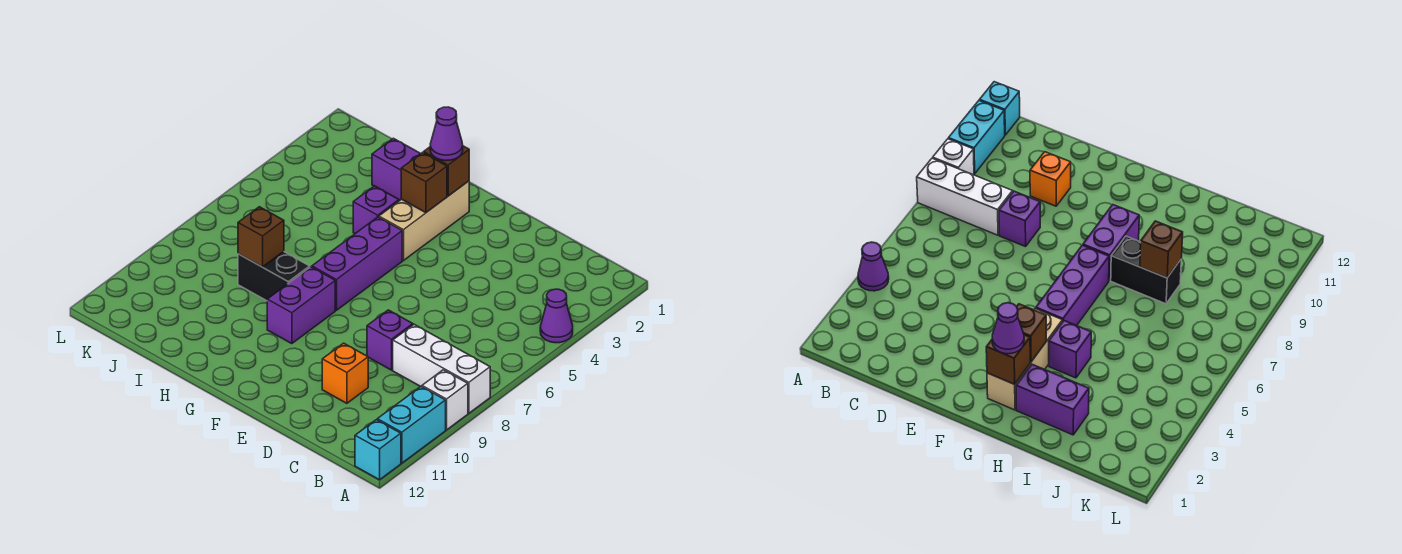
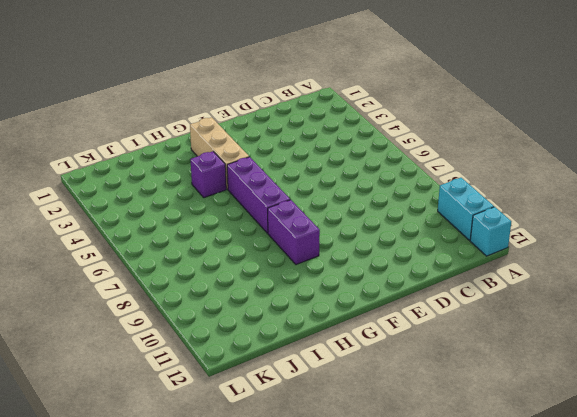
none -> purple 1x1 cone [540,289,573,343]
none -> white 1x3 brick [393,324,490,413]
none -> white 1x1 brick [422,370,468,430]

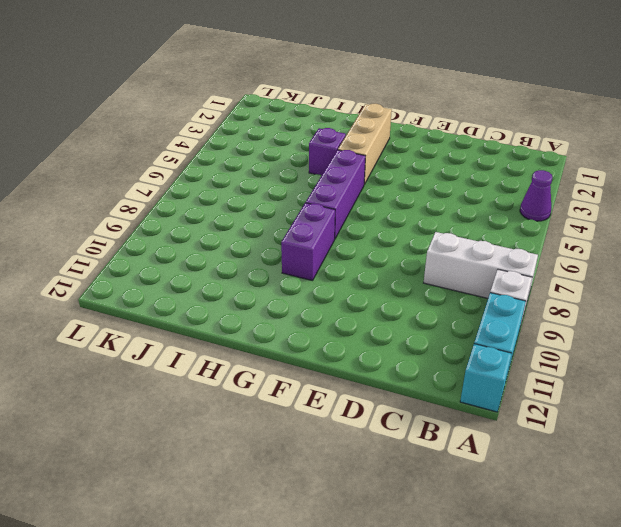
none -> purple 1x1 brick [367,310,413,370]
none -> orange 1x1 brick [322,343,368,403]
none -> purple 1x2 brick [372,138,421,201]

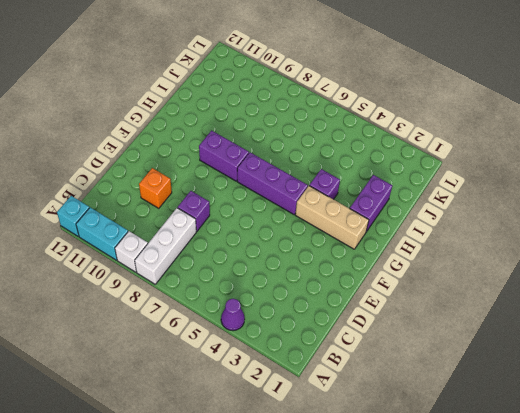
none -> black 1x2 brick [238,252,310,301]
none -> brown 1x1 brick [424,146,469,196]
none -> brown 1x1 brick [401,152,447,213]

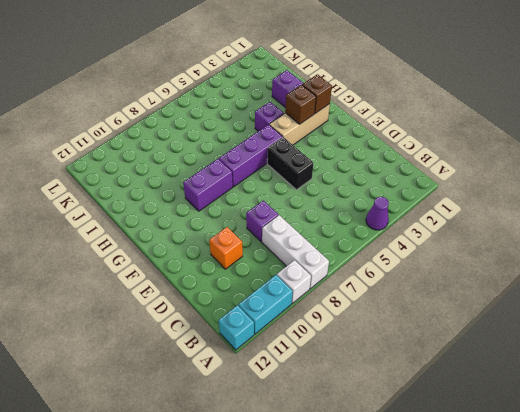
black 1x2 brick [267,137,313,190] -> black 1x2 brick moved to [238,252,310,301]
none -> brown 1x1 brick [238,207,284,267]
none -> purple 1x1 cone [430,107,463,161]

